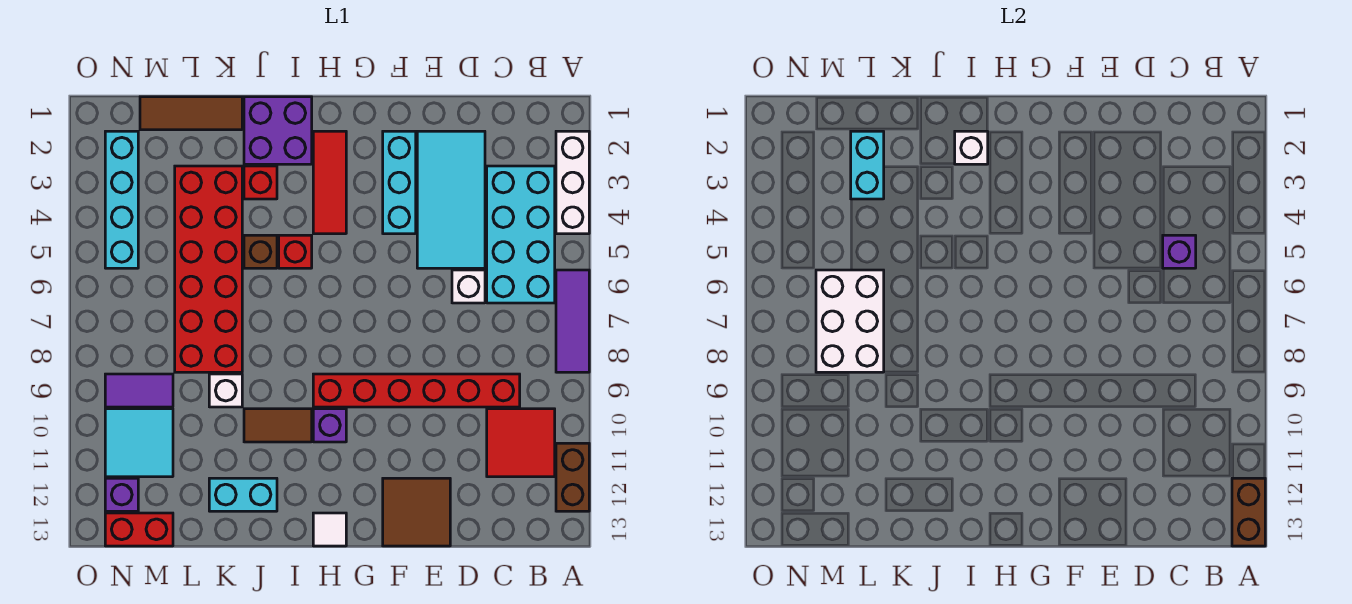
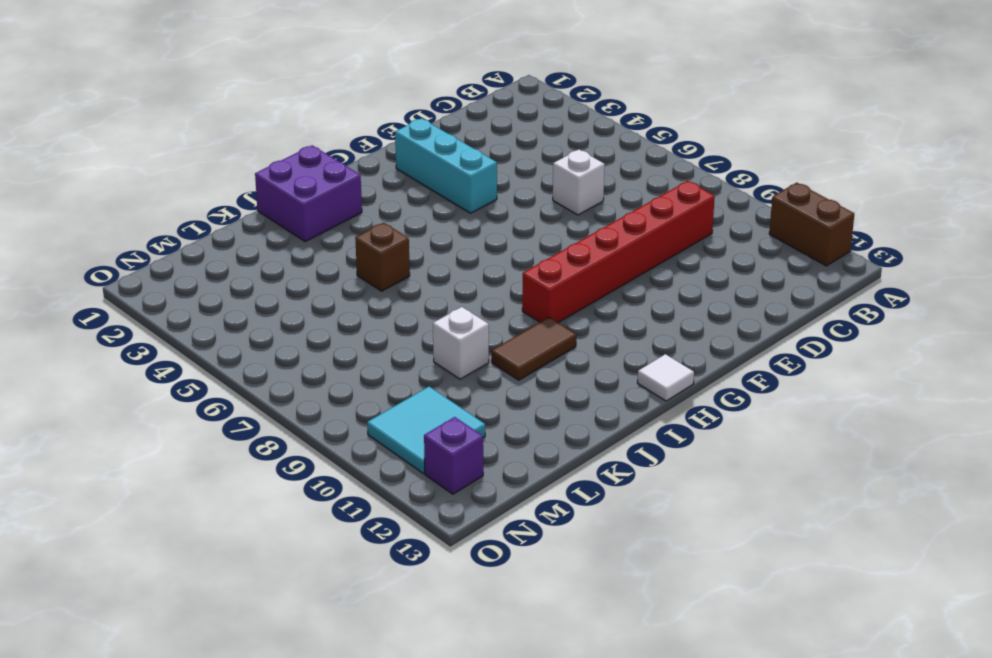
none -> white 1x3 brick [556,131,589,234]
none -> purple 1x3 tile [556,270,589,372]
none -> cyan 2x4 brick [487,166,555,303]
none -> red 2x2 tile [487,409,555,477]

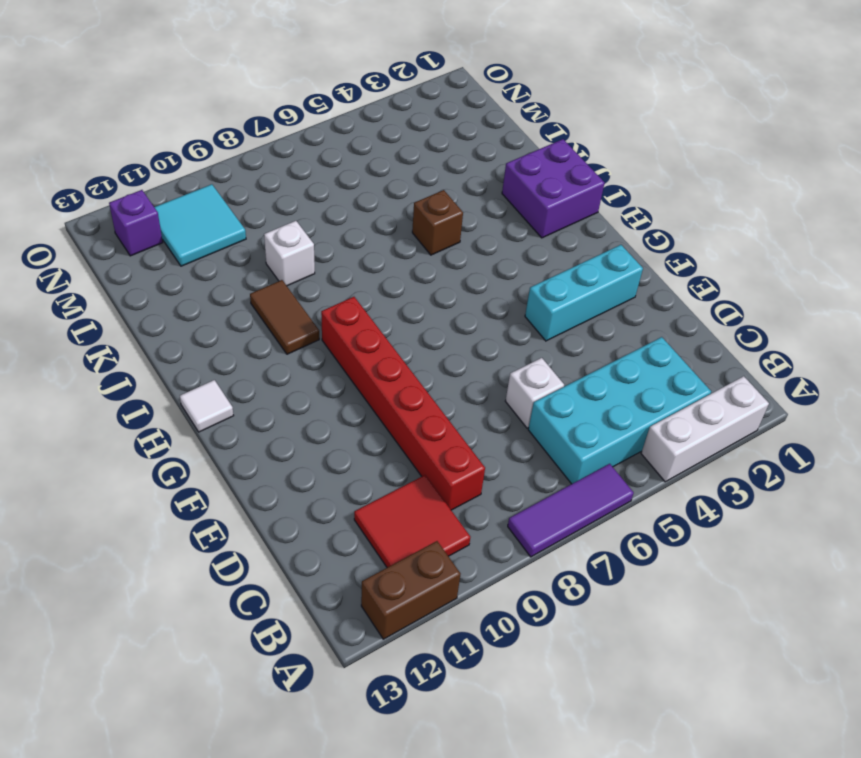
none -> cyan 2x4 tile [417,131,485,268]
none -> brown 2x2 tile [383,478,450,546]
none -> red 1x3 tile [313,131,346,234]
none -> purple 1x1 brick [313,409,346,442]

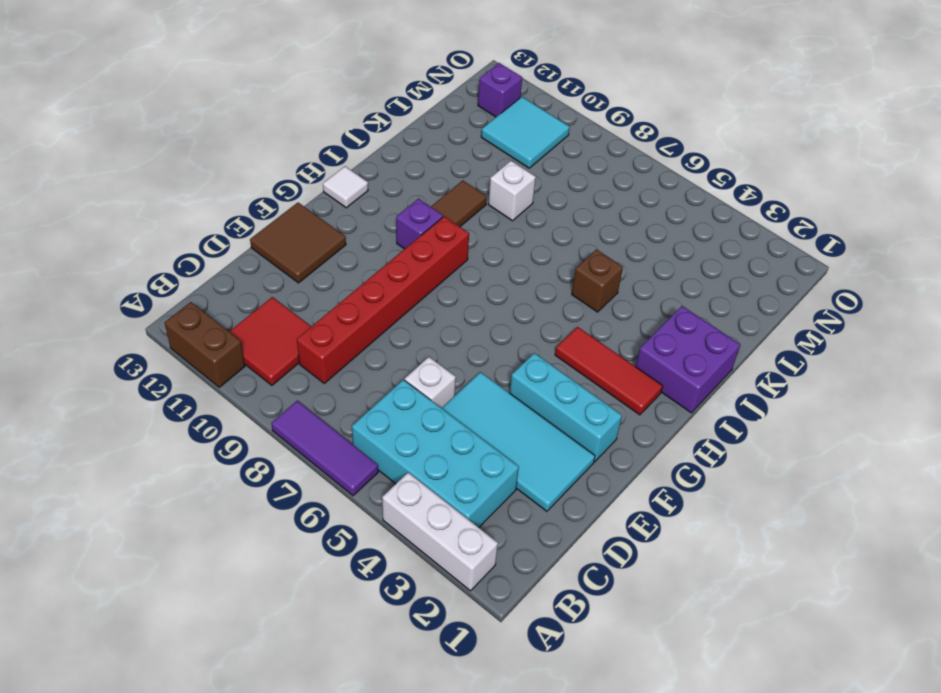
none -> red 1x1 brick [279,235,312,268]
none -> red 1x1 brick [244,166,277,199]
none -> cyan 1x2 brick [209,478,277,511]
none -> brown 1x3 tile [140,97,242,130]

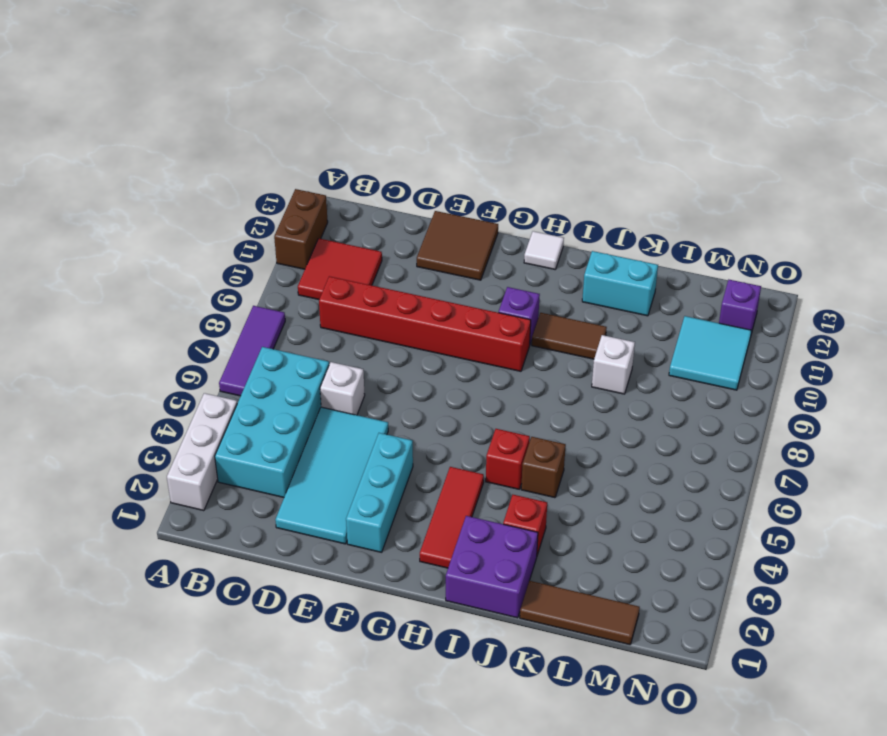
none -> red 2x6 brick [175,166,242,372]
none -> purple 1x2 tile [105,374,173,407]
none -> red 1x2 brick [105,513,173,546]
none -> cyan 1x4 brick [105,131,138,268]

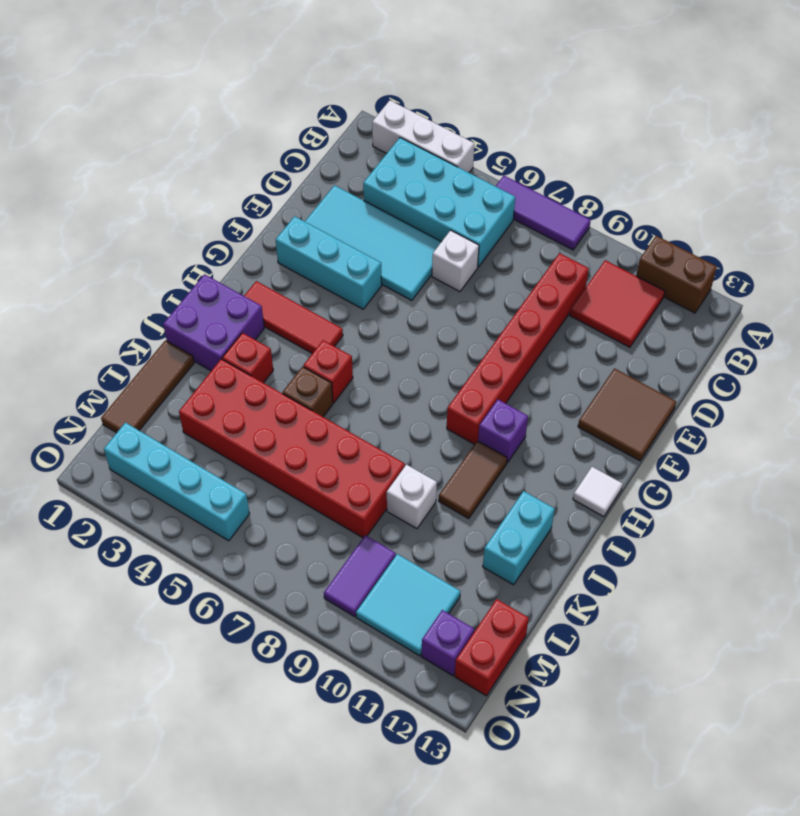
none -> brown 1x2 brick [1232,478,1265,546]
none -> purple 1x1 brick [1163,235,1196,268]
none -> white 1x1 brick [955,131,988,164]
none -> cyan 1x2 brick [851,131,884,199]

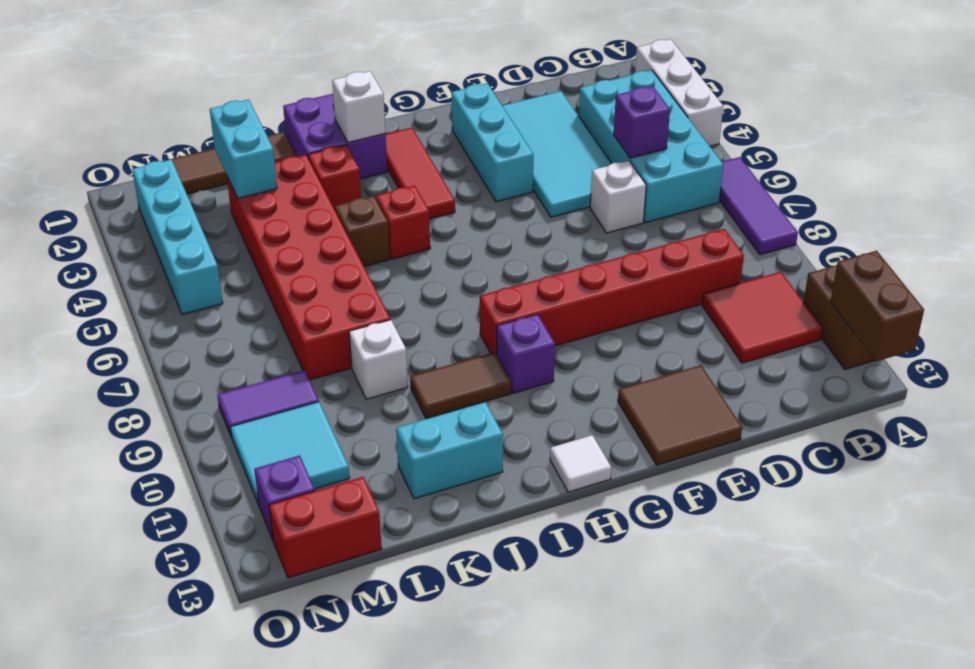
none -> white 2x3 brick [816,270,884,372]

